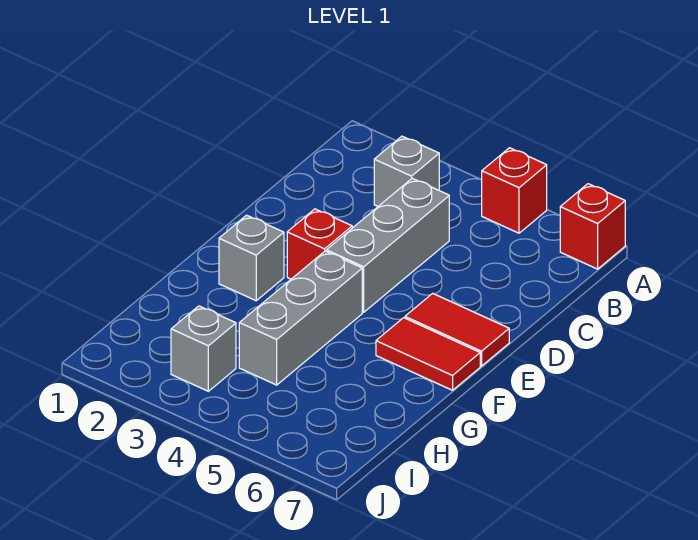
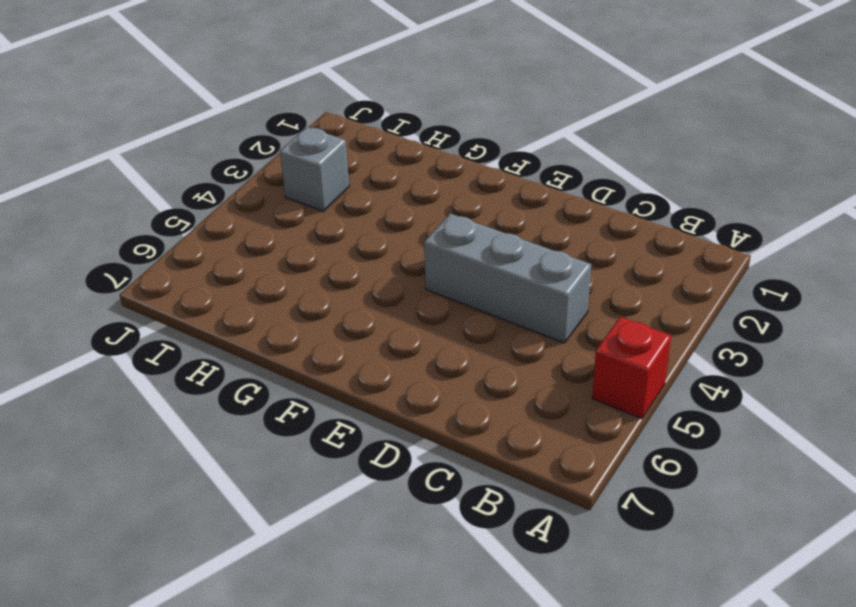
none -> red 1x1 brick [560,184,625,269]
none -> grey 1x1 brick [374,136,439,206]

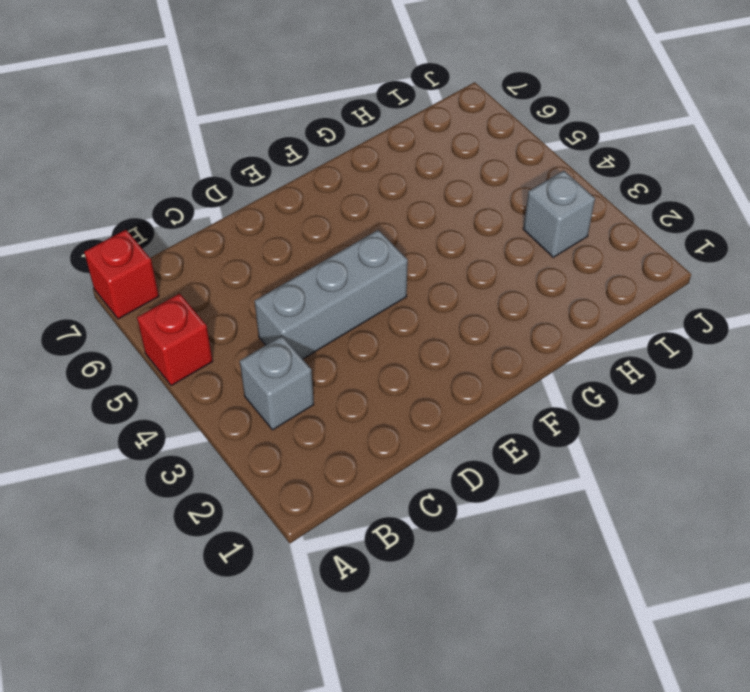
none -> red 1x1 brick [287,209,352,279]
none -> red 1x2 tile [405,293,509,366]

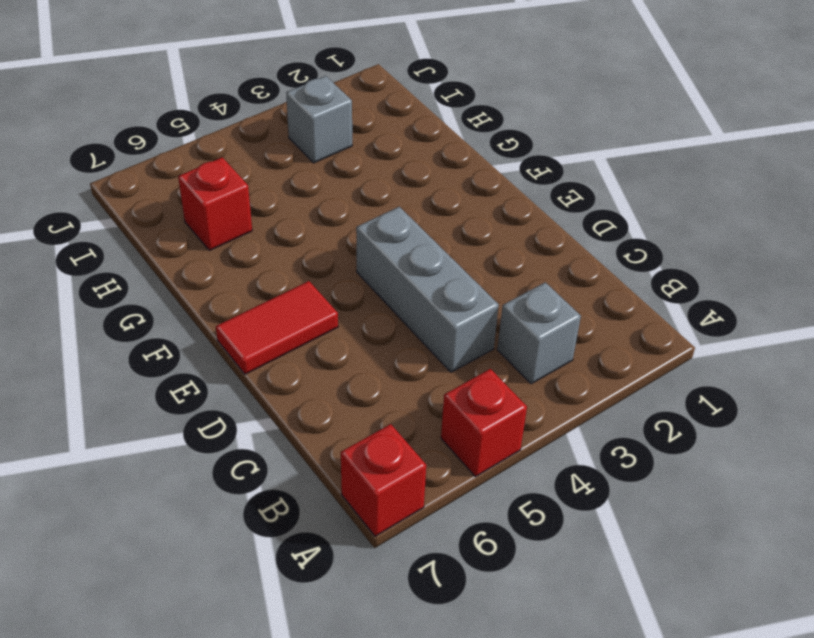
red 1x1 brick [178,157,252,250] -> red 1x1 brick moved to [287,209,352,279]
none -> grey 1x1 brick [219,215,284,301]
none -> grey 1x3 brick [239,251,362,385]

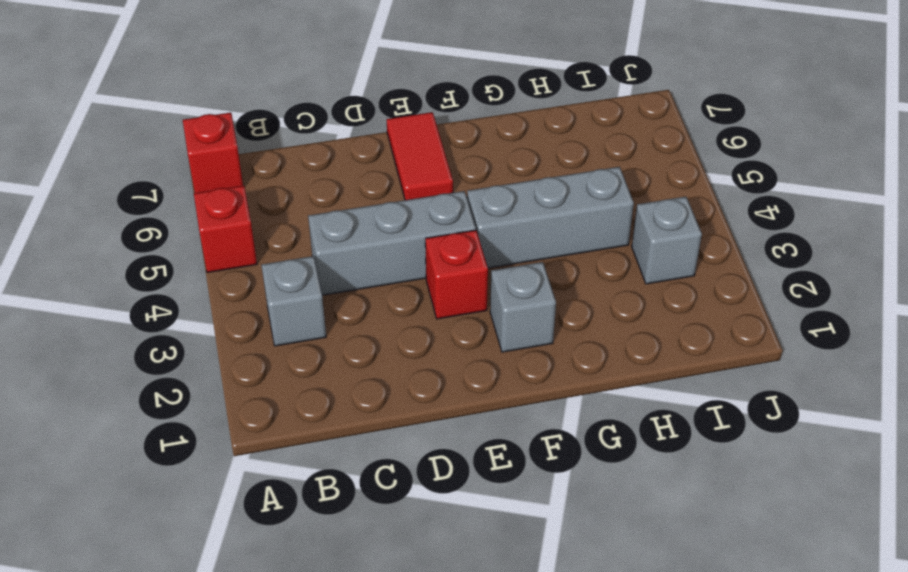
none -> red 1x2 tile [376,318,480,390]

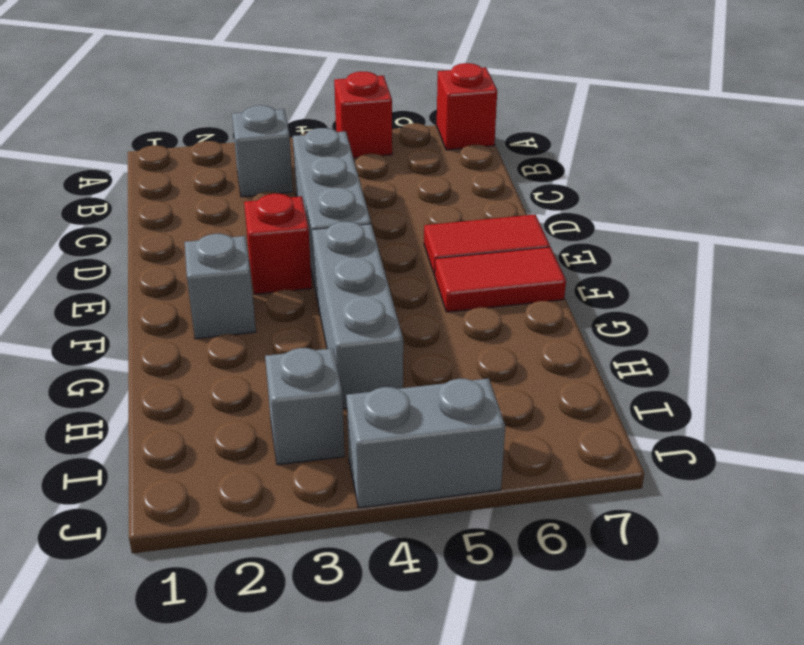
grey 1x2 brick [346,378,505,508] -> none

